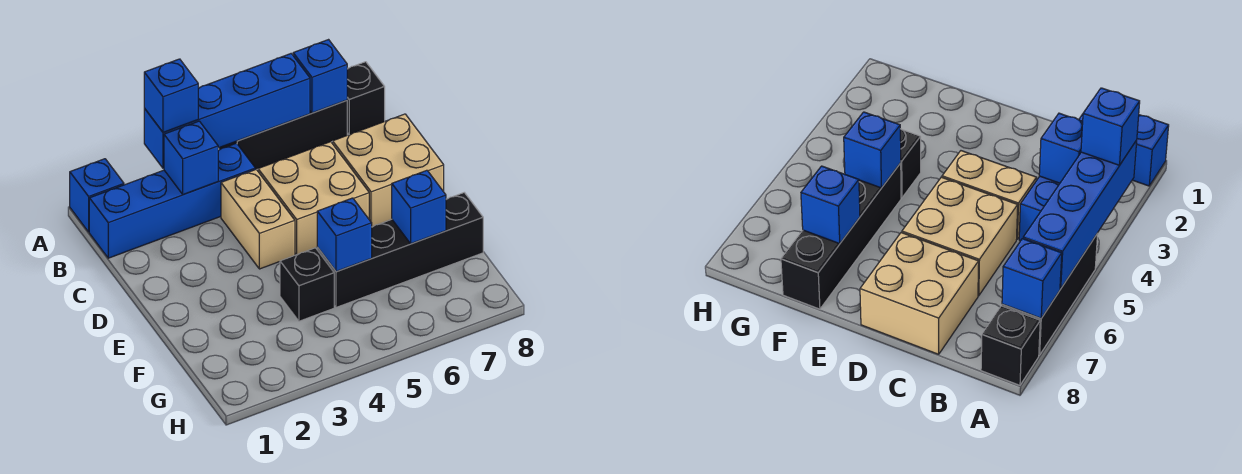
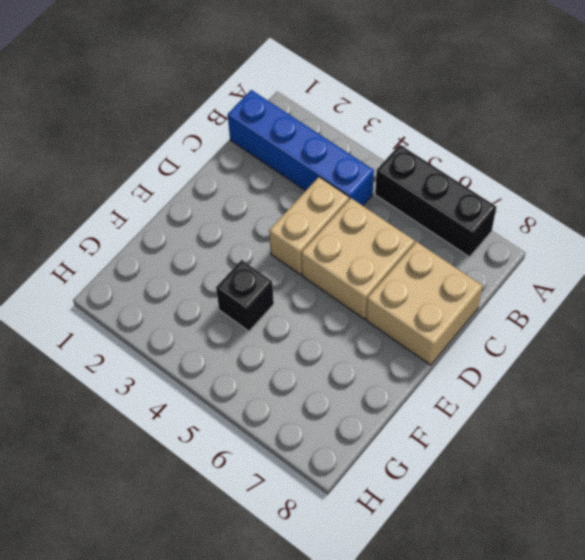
none -> blue 1x1 brick [70,159,124,232]
none -> black 1x1 brick [347,62,385,134]
none -> black 1x4 brick [317,193,483,307]

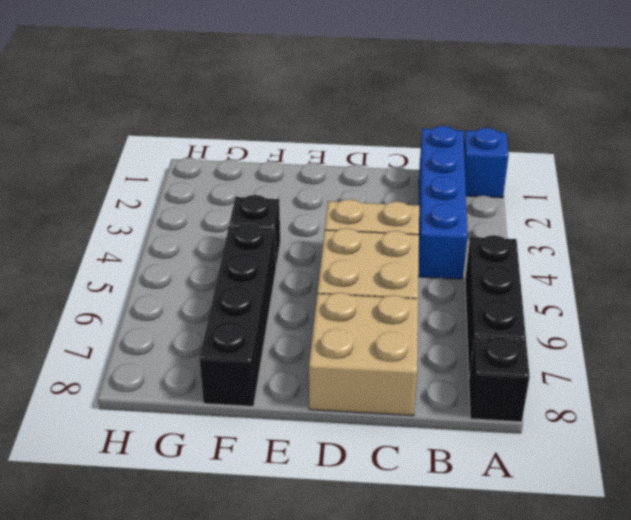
none -> blue 1x4 brick [144,54,310,168]
none -> blue 1x1 brick [293,40,347,113]
none -> blue 1x1 brick [164,121,218,195]

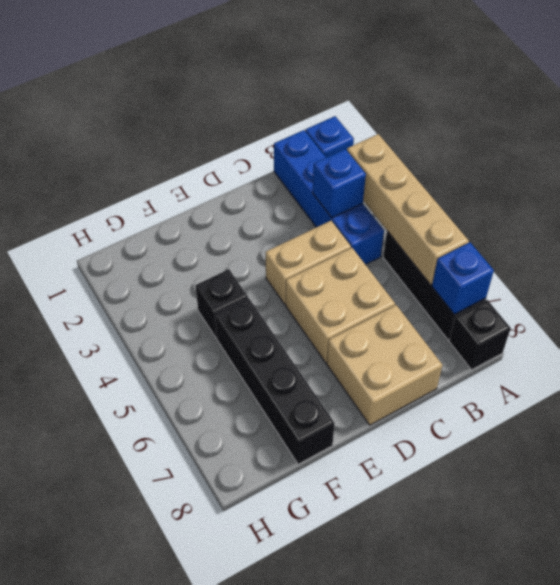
tan 1x4 brick [347,134,469,285] -> blue 1x4 brick [144,54,310,168]
none -> blue 1x1 brick [317,198,372,272]
none -> blue 1x1 brick [392,170,446,244]
none -> blue 1x1 brick [144,59,198,133]

